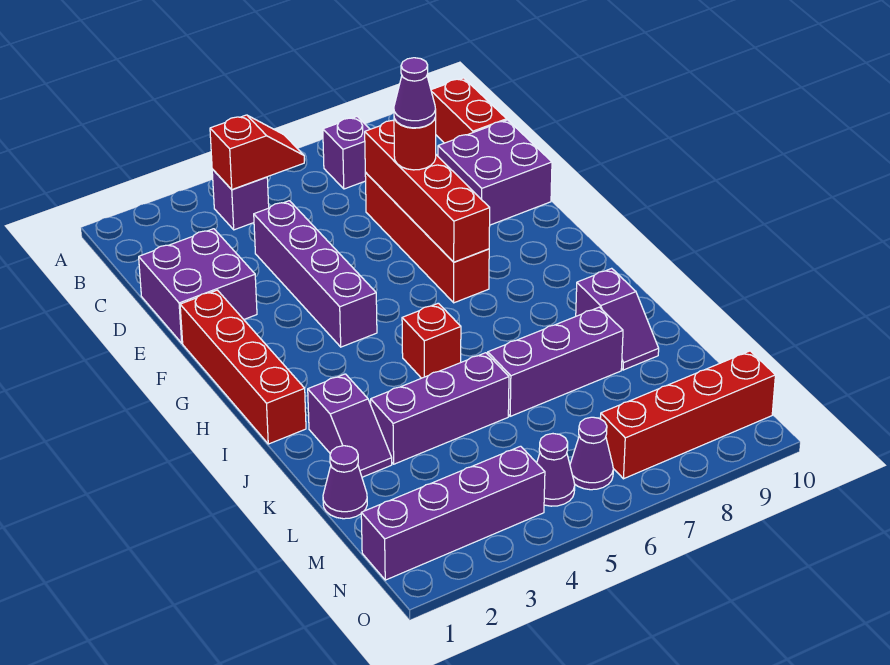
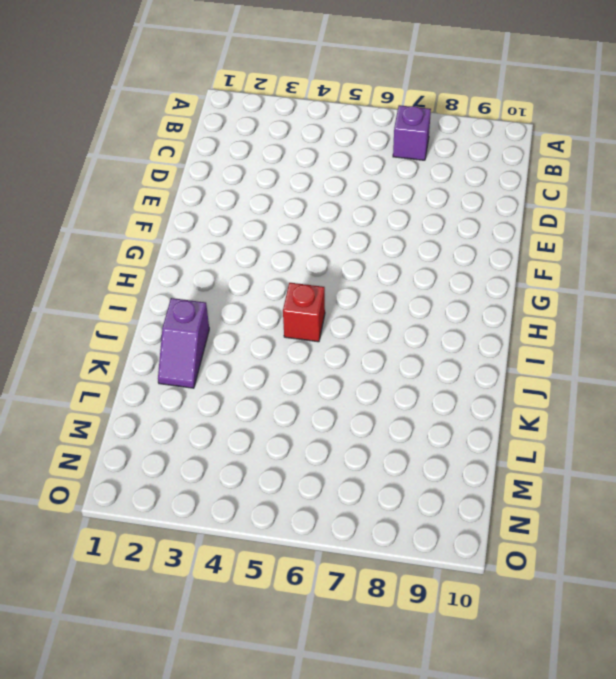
none -> purple 1x1 brick [212,169,269,230]
none -> red 1x2 brick [431,78,507,143]
none -> purple 2x2 brick [139,229,257,343]

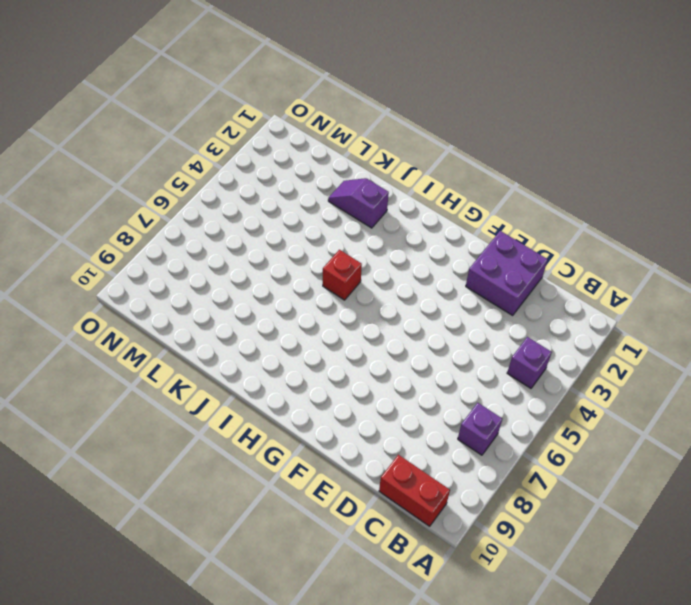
none -> purple 1x4 brick [254,201,377,347]
none -> red 1x4 brick [365,173,489,303]
none -> purple 2x2 brick [438,120,552,225]

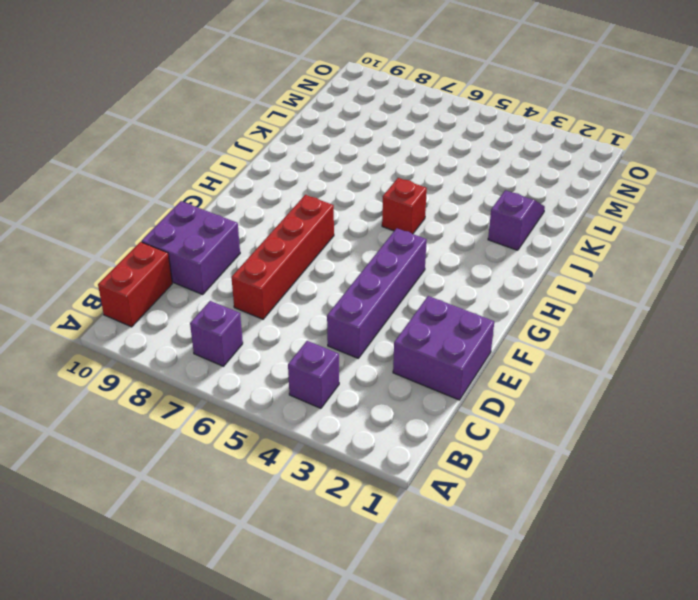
none -> red 1x4 brick [180,290,306,444]
none -> purple 1x2 slope [576,268,659,370]
none -> purple 1x3 brick [371,353,509,464]

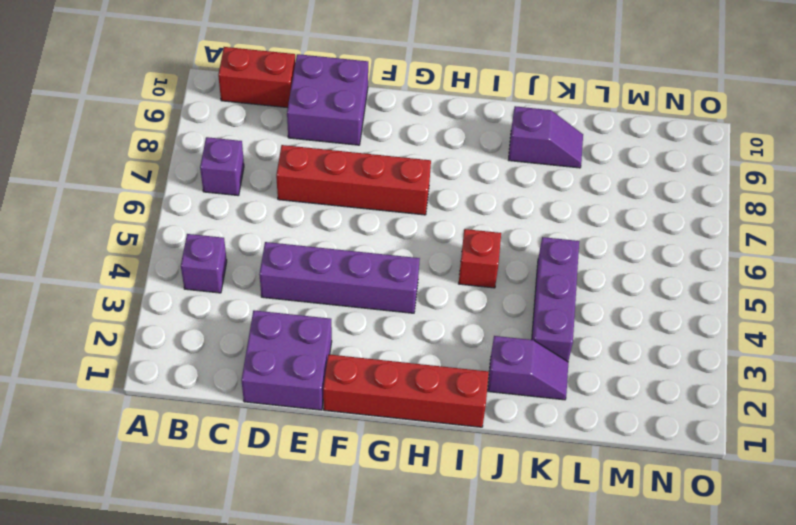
none -> purple 1x3 brick [488,307,623,416]
none -> purple 1x1 cone [323,446,367,519]
none -> purple 1x4 brick [361,446,545,580]

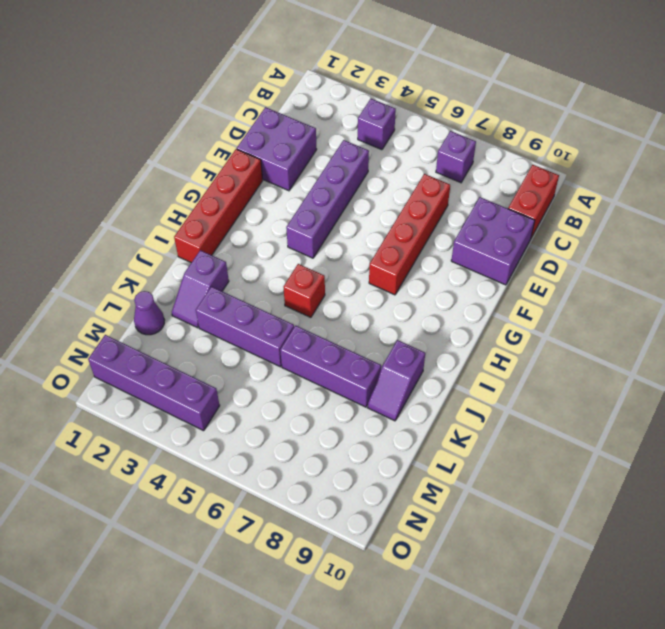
none -> purple 1x1 cone [537,434,575,506]
none -> purple 1x1 cone [570,417,613,490]
none -> red 1x4 brick [601,351,775,479]

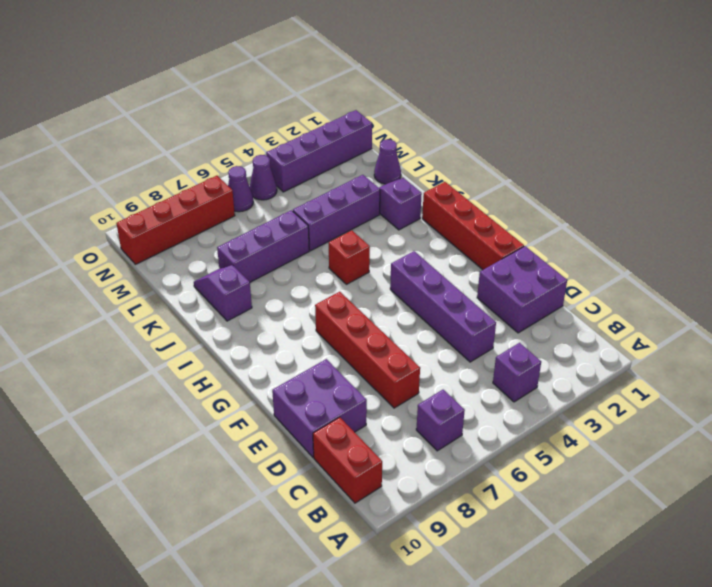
none -> red 1x2 slope [210,115,304,189]
none -> red 1x4 brick [365,120,490,262]
none -> red 1x1 round brick [394,117,436,170]

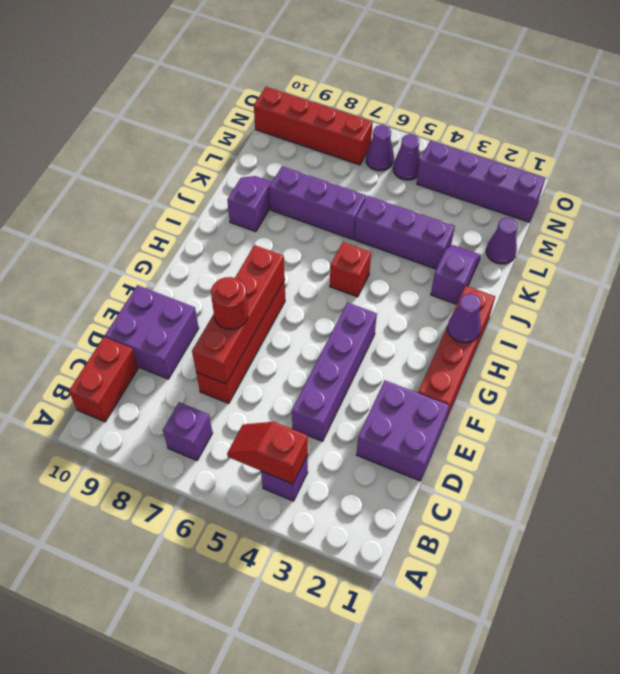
purple 1x1 cone [447,294,481,343] -> purple 1x1 cone moved to [394,58,436,128]

